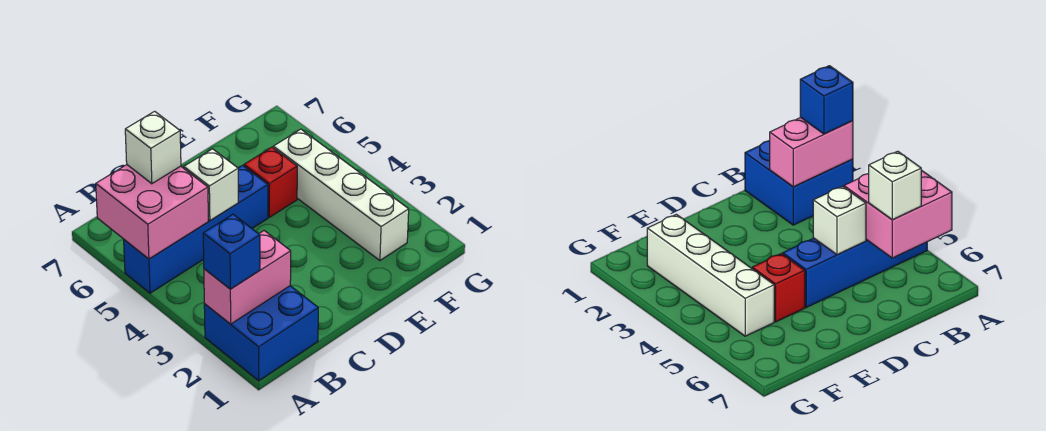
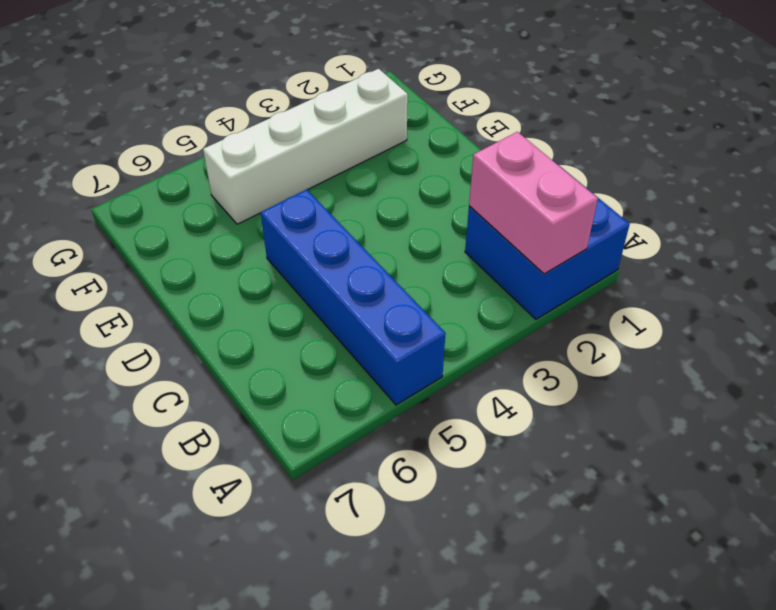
none -> red 1x1 brick [244,147,297,217]
none -> pink 2x2 brick [96,165,208,259]

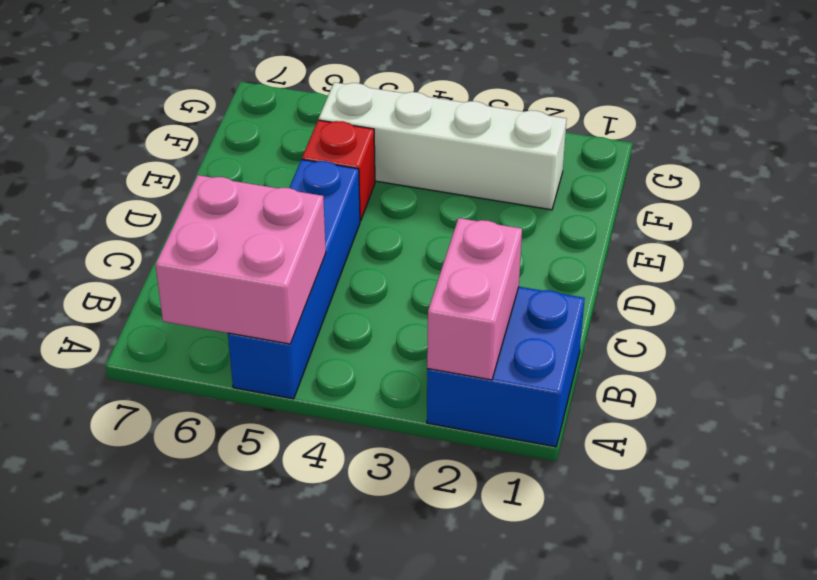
none -> white 1x1 brick [184,149,238,221]
none -> blue 1x1 brick [203,214,260,289]

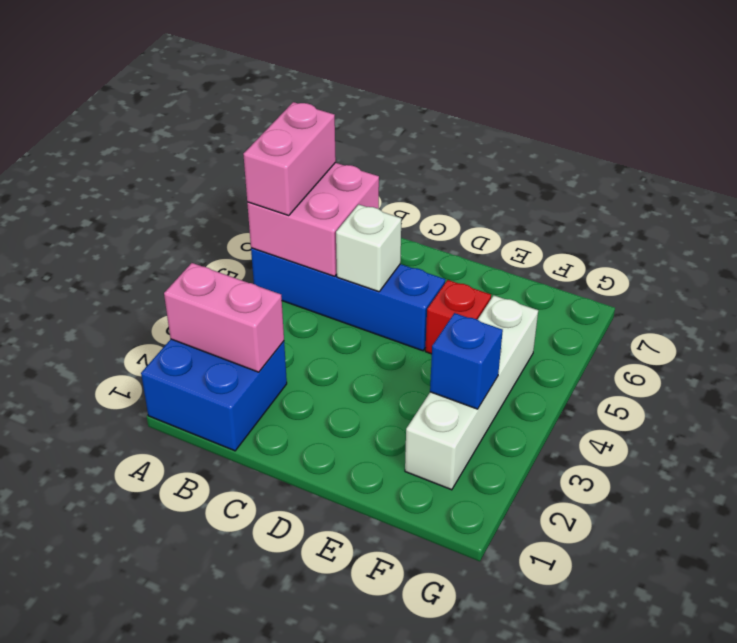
pink 1x2 brick [243,102,336,216] -> none
blue 1x1 brick [430,313,503,409] -> blue 1x1 brick moved to [203,214,260,289]
none -> white 1x1 brick [125,111,181,184]

